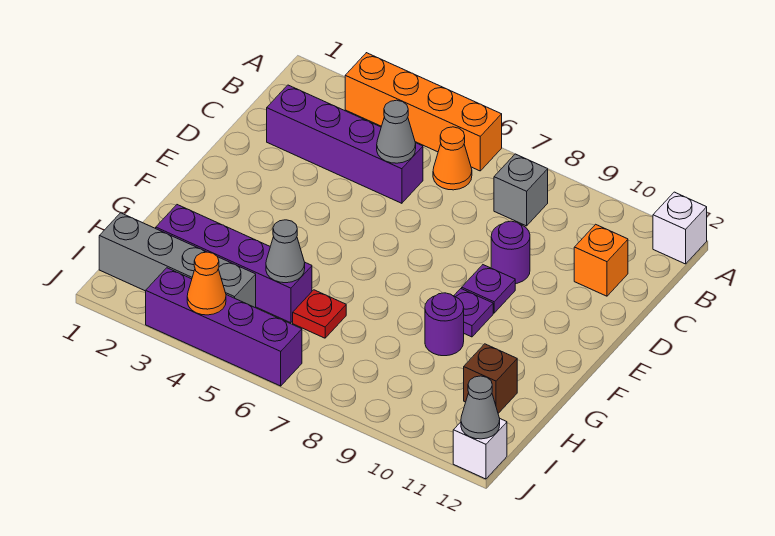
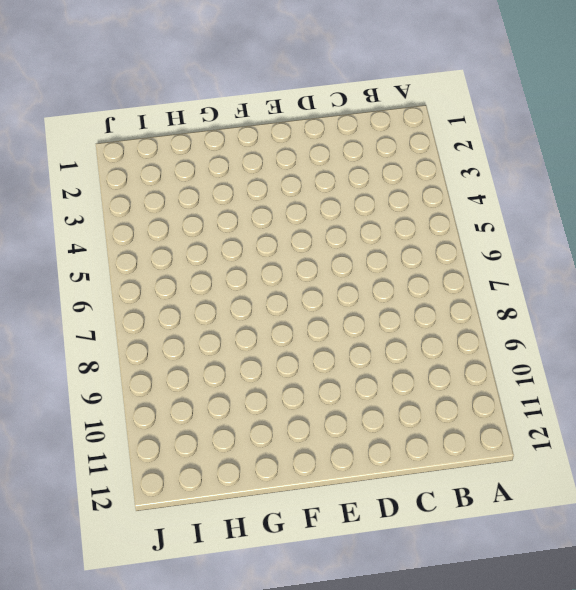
none -> orange 1x4 brick [345,53,502,171]
none -> white 1x1 brick [653,192,707,264]
none -> orange 1x1 cone [433,127,472,190]

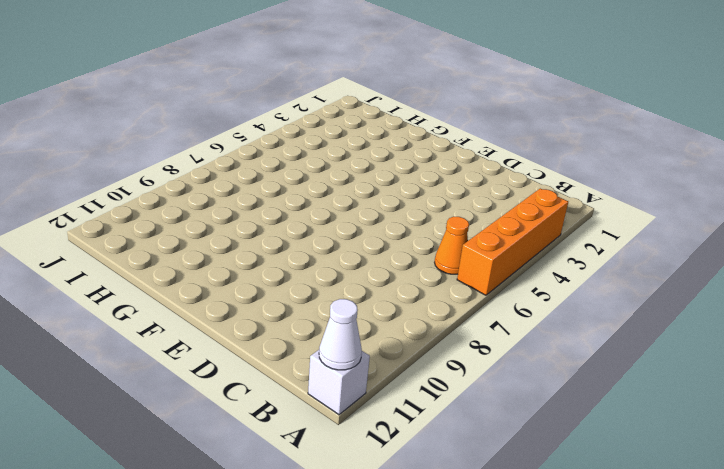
white 1x1 cone [319,299,362,370] -> none
none -> grey 1x1 brick [494,154,548,226]
none -> purple 1x4 brick [267,85,423,203]
none -> orange 1x1 brick [574,224,628,296]

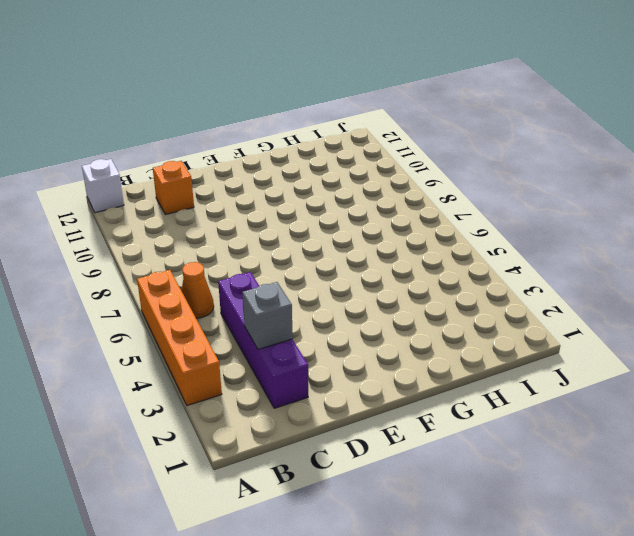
grey 1x1 brick [243,282,293,349] -> grey 1x1 brick moved to [494,154,548,226]
none -> purple 1x1 round brick [491,221,530,284]
none -> purple 1x1 plate [462,265,515,313]
none -> purple 1x1 plate [454,289,493,337]

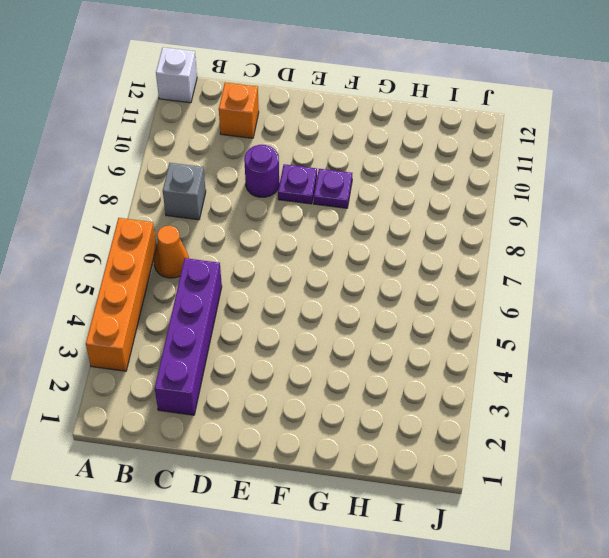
none -> purple 1x1 round brick [425,293,464,356]
none -> purple 1x4 brick [156,205,312,323]
none -> red 1x1 plate [293,290,346,338]

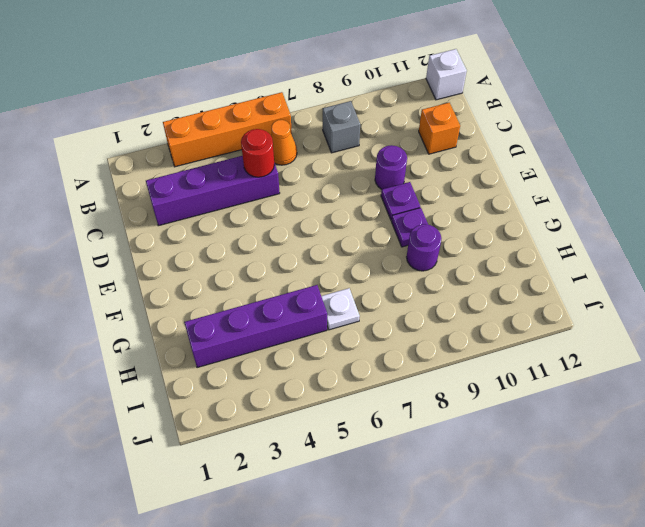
red 1x1 round brick [241,129,274,177] -> grey 1x1 cone [377,100,416,163]
white 1x1 plate [321,288,360,330] -> red 1x1 plate [293,290,346,338]
none -> brown 1x1 brick [464,344,517,413]
none -> grey 1x4 brick [99,213,256,308]
none -> purple 1x4 brick [146,268,302,386]

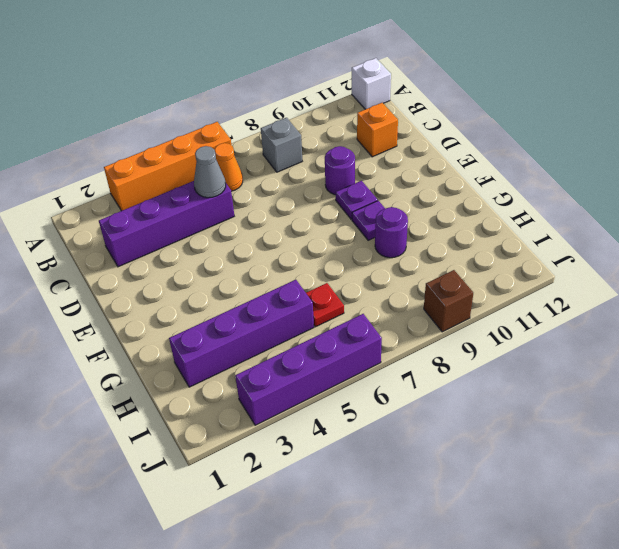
brown 1x1 brick [424,270,473,332] -> brown 1x1 brick moved to [464,344,517,413]
none -> grey 1x4 brick [99,213,256,308]
none -> white 1x1 brick [453,419,507,479]
none -> grey 1x1 cone [266,220,305,283]

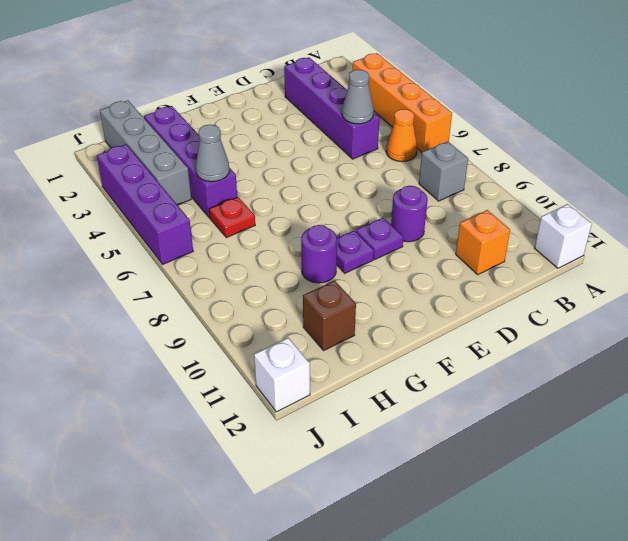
none -> orange 1x1 cone [187,252,226,315]
none -> grey 1x1 cone [461,376,500,439]

